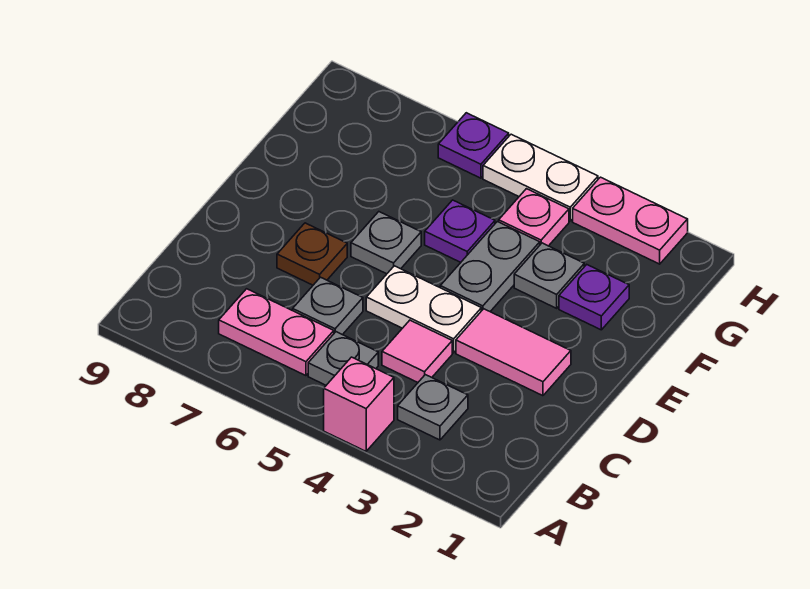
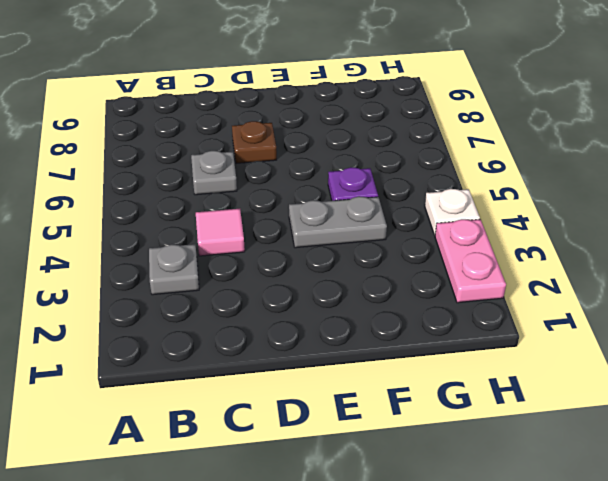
white 1x1 plate [425,189,480,235] -> white 1x2 plate [483,134,598,221]
none -> pink 1x1 brick [324,357,394,451]
none -> grey 1x1 plate [308,332,378,385]
none -> pink 1x2 plate [219,289,334,376]

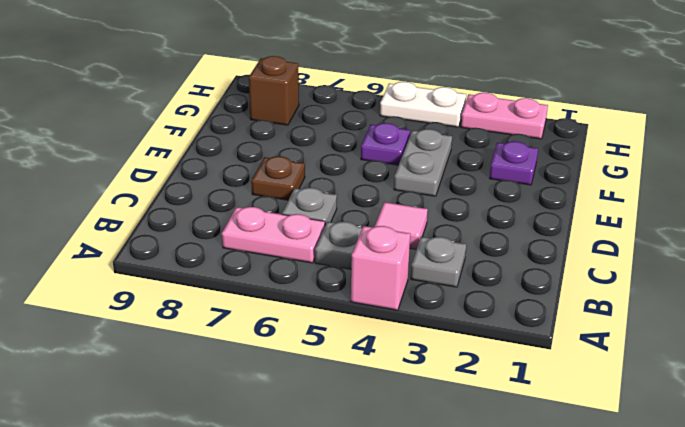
brown 1x1 brick [249,56,299,125] -> none
none -> pink 1x2 tile [456,309,571,396]
none -> white 1x2 plate [366,266,481,353]
none -> grey 1x1 plate [351,212,421,274]

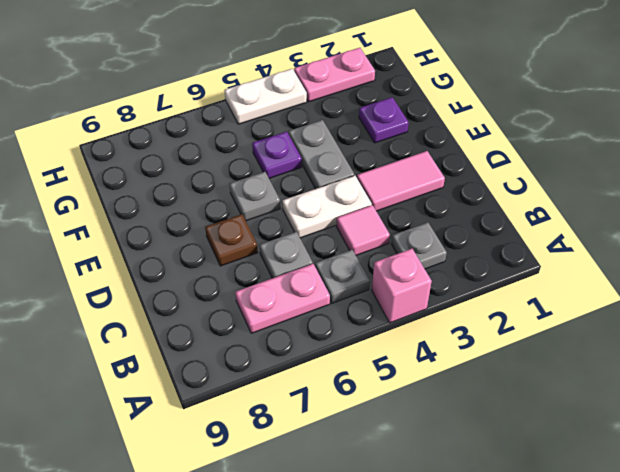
none -> grey 1x1 plate [514,243,584,308]
none -> pink 1x1 plate [499,189,569,246]
none -> purple 1x1 plate [438,113,509,178]

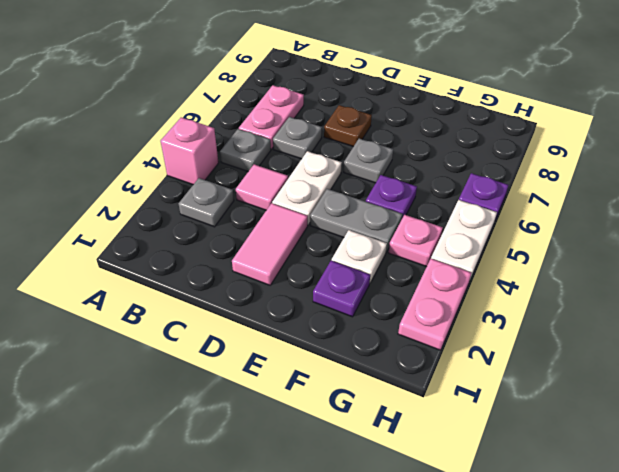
white 1x1 plate [332,230,387,283] -> grey 1x1 plate [514,243,584,308]

